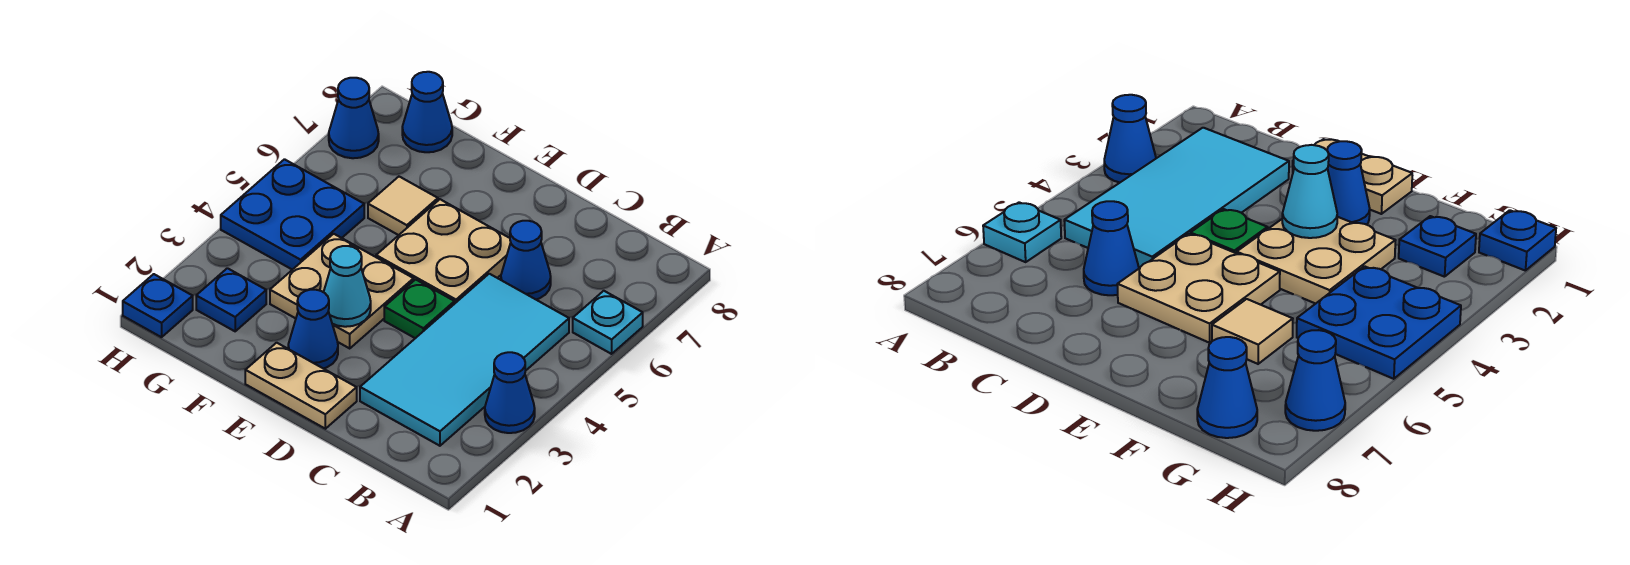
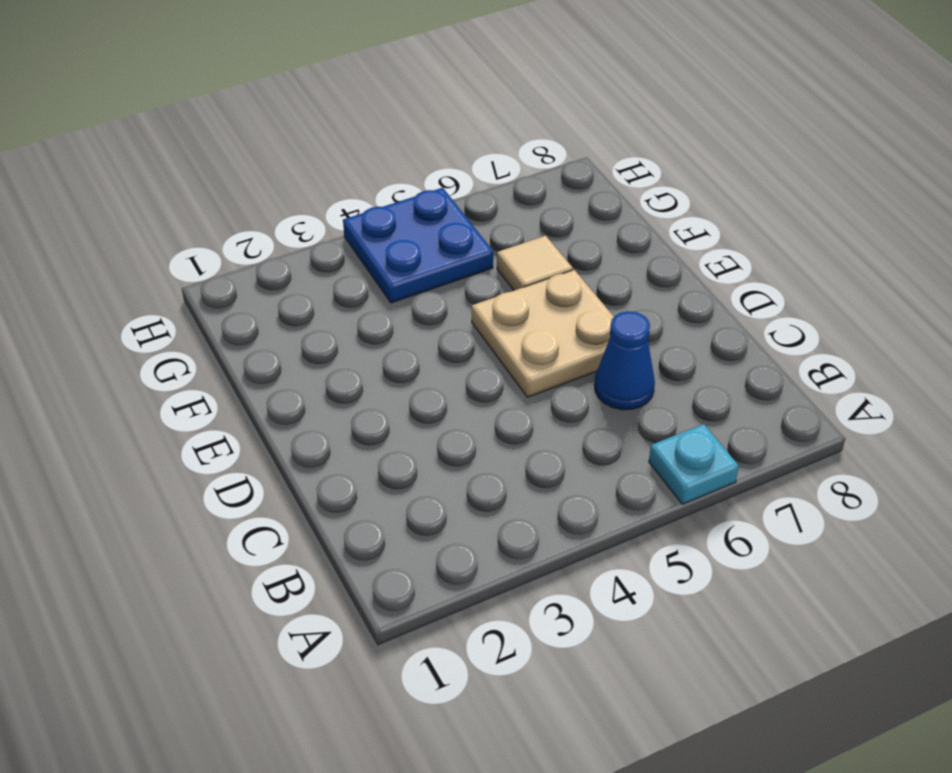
none -> blue 1x1 cone [485,352,535,433]
none -> cyan 2x4 tile [360,274,569,446]
none -> tan 1x2 plate [245,343,357,429]

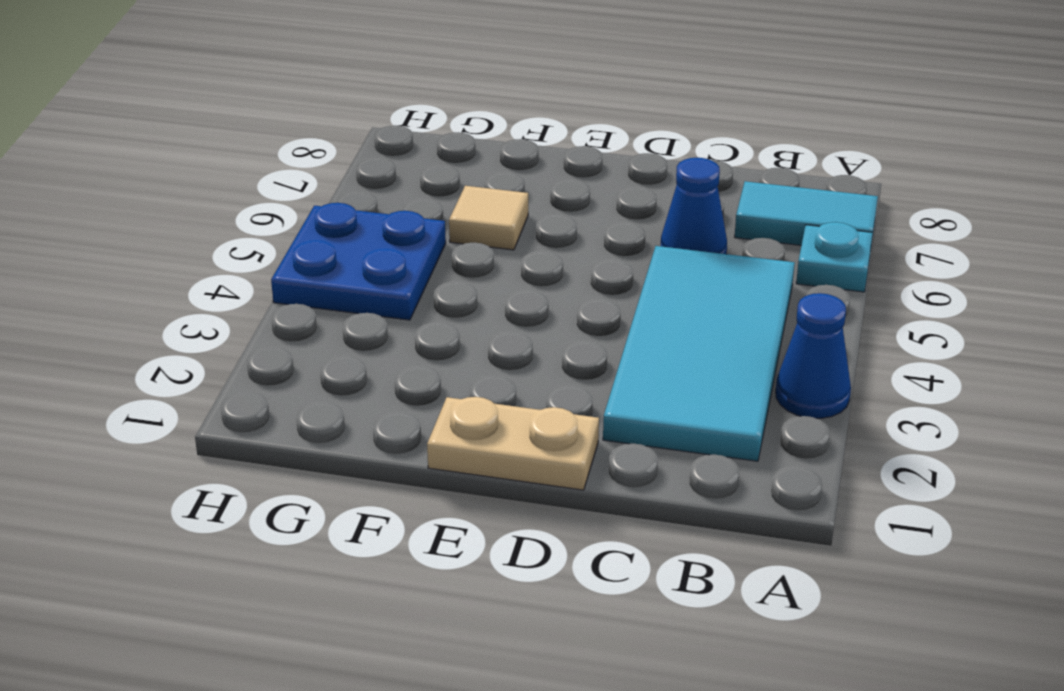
cyan 1x2 tile [735,181,878,245] -> none
none -> green 1x1 plate [384,279,455,338]
none -> tan 2x2 plate [376,199,511,303]
none -> blue 1x1 cone [288,290,338,369]

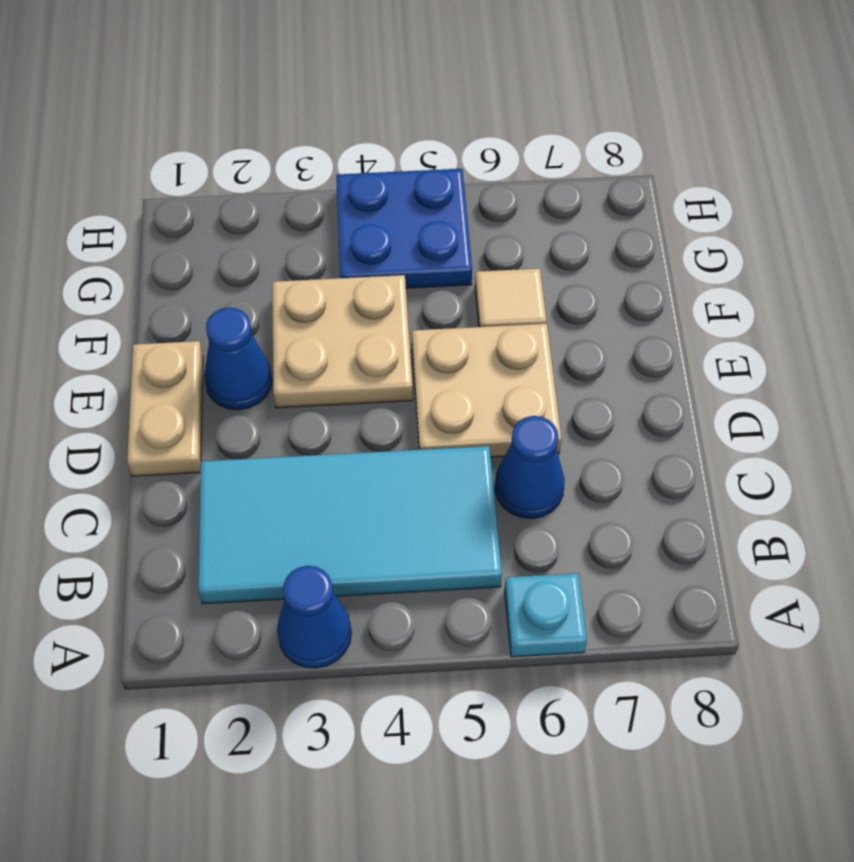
none -> green 1x1 plate [384,279,455,338]
none -> blue 1x1 plate [196,268,266,331]
none -> blue 1x1 cone [402,72,452,152]

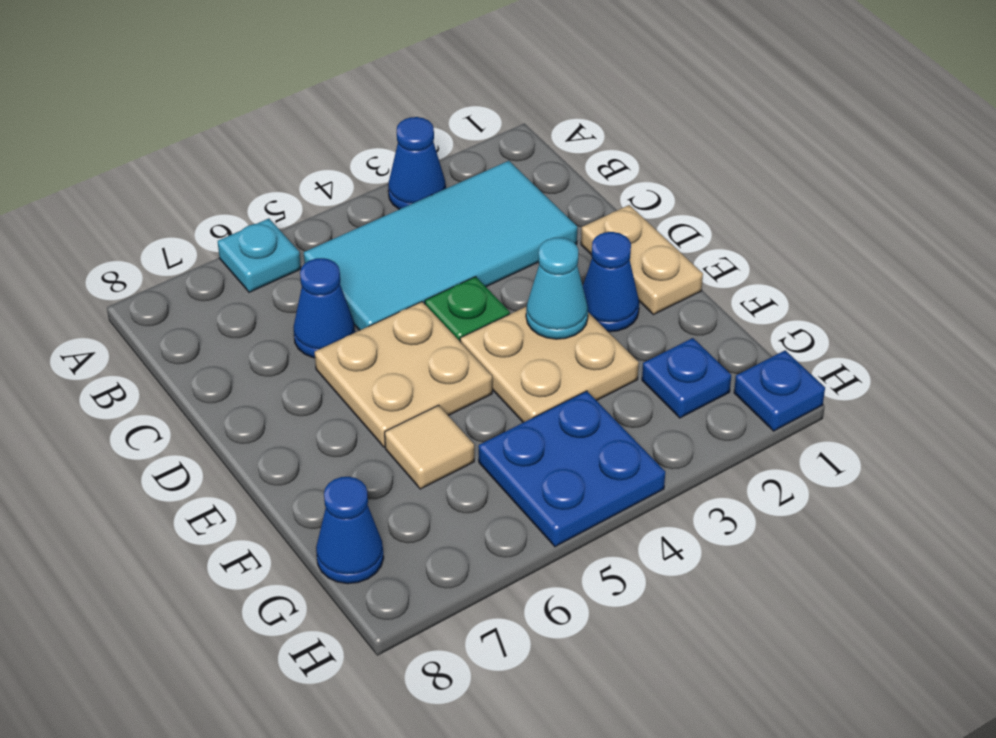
none -> blue 1x1 cone [329,78,379,158]

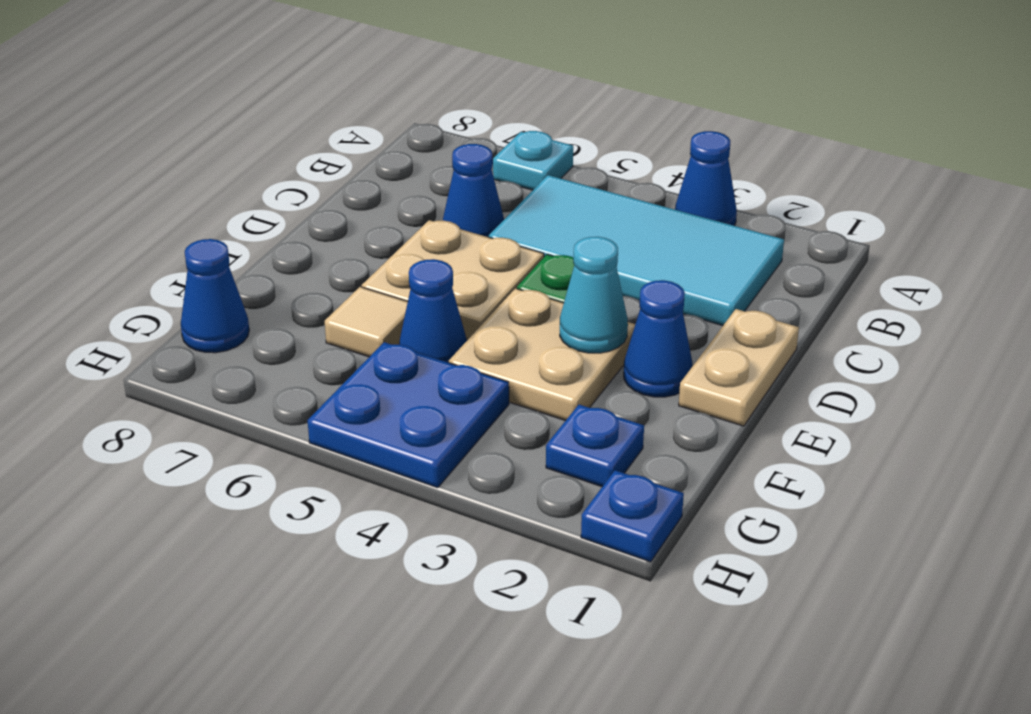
blue 1x1 cone [399,259,467,363] -> blue 1x1 cone moved to [329,78,379,158]

